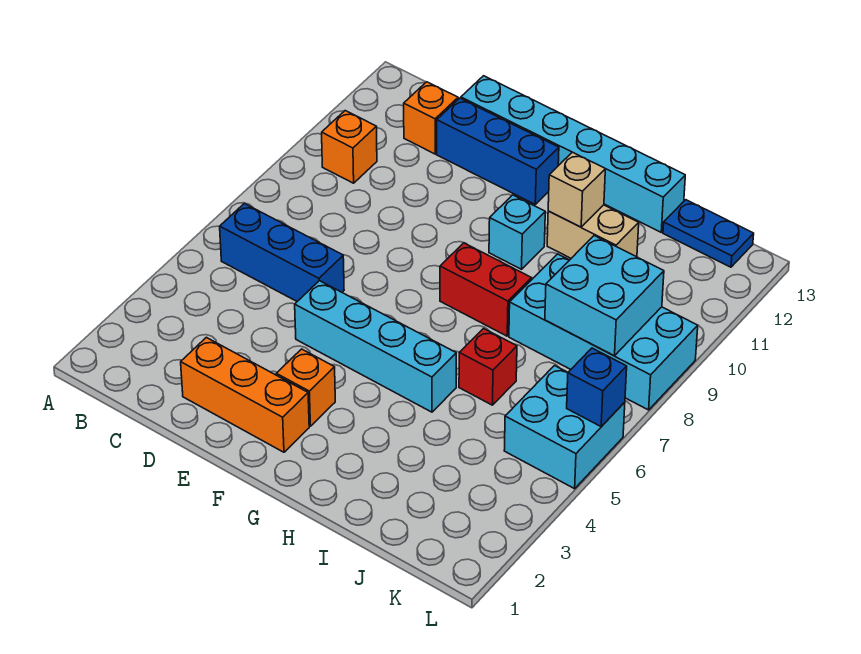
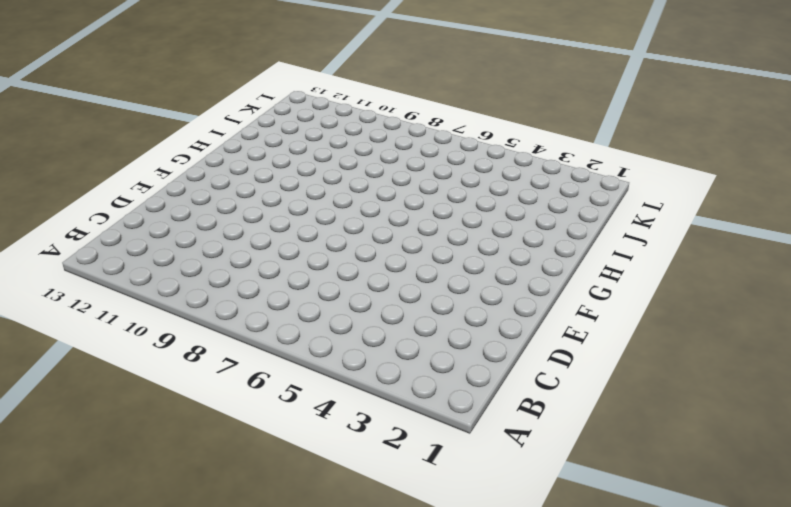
none -> blue 1x3 brick [220,204,344,301]
none -> orange 1x1 brick [322,111,377,183]
none -> orange 1x1 brick [404,82,458,154]

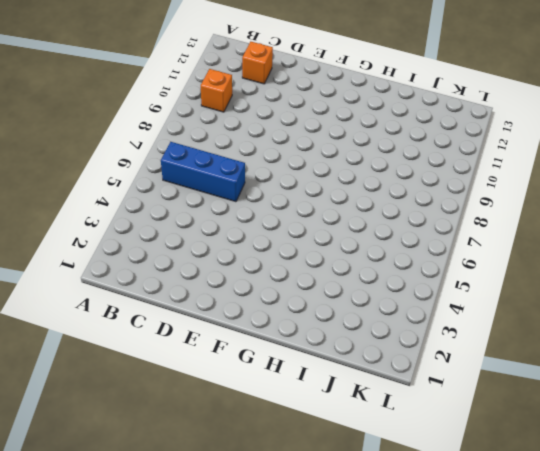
none -> orange 1x3 brick [181,337,309,452]
none -> blue 1x3 brick [437,98,559,204]
none -> cyan 1x6 brick [461,76,685,232]

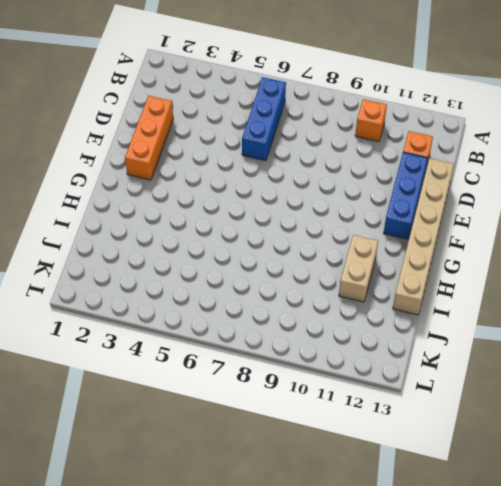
tan 1x6 brick [393,158,454,315] -> cyan 1x6 brick [461,76,685,232]
none -> cyan 1x4 brick [295,281,456,412]
none -> orange 1x1 brick [276,349,335,426]
none -> red 1x2 brick [440,243,531,336]

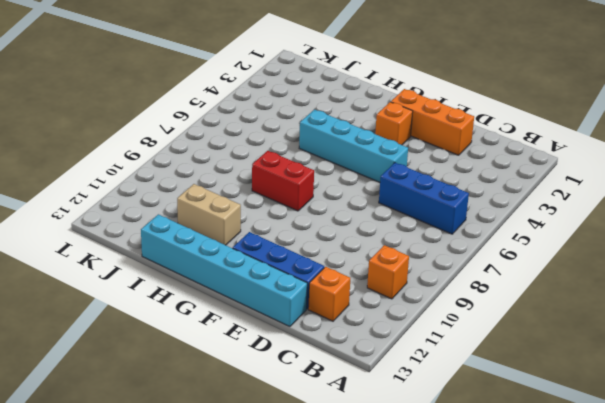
none -> cyan 1x1 brick [489,195,545,269]
none -> red 1x1 brick [459,329,517,405]
none -> cyan 2x4 brick [509,254,698,410]

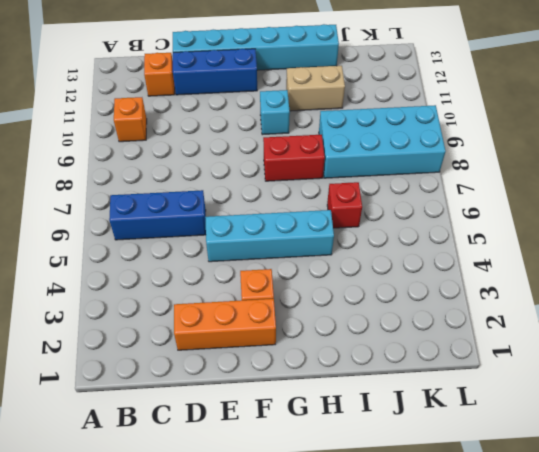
none -> blue 1x2 plate [663,200,754,267]
none -> cyan 2x2 brick [504,366,625,489]
none -> tan 1x1 brick [548,152,605,227]

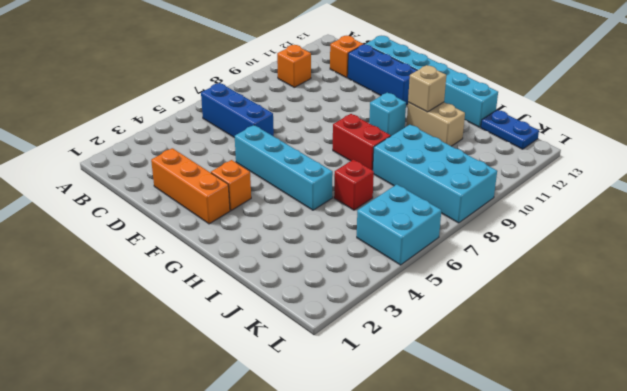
none -> cyan 2x2 brick [545,236,664,356]
none -> blue 1x1 brick [567,348,627,427]

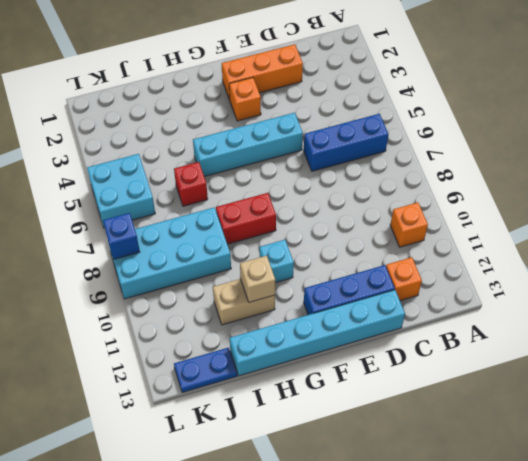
blue 1x1 brick [103,213,140,259] -> blue 1x1 brick moved to [567,348,627,427]
none -> cyan 2x2 brick [545,236,664,356]

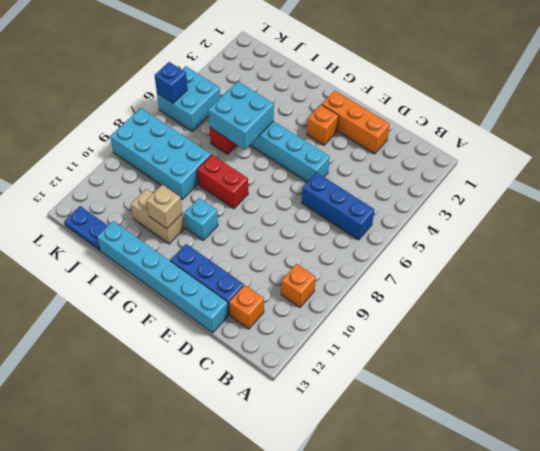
cyan 2x2 brick [208,81,274,149] -> cyan 2x2 brick moved to [545,236,664,356]

